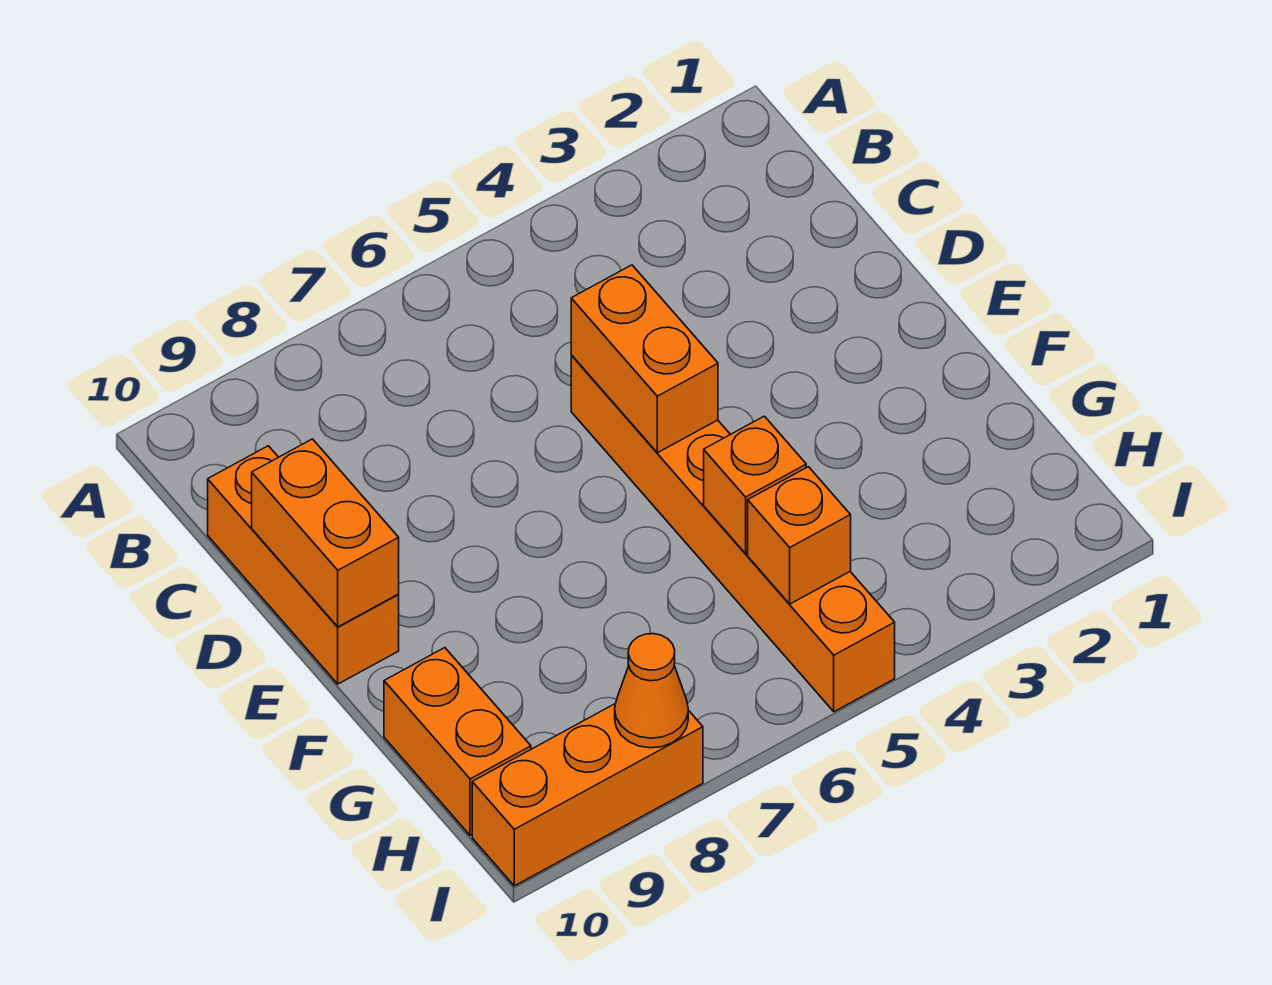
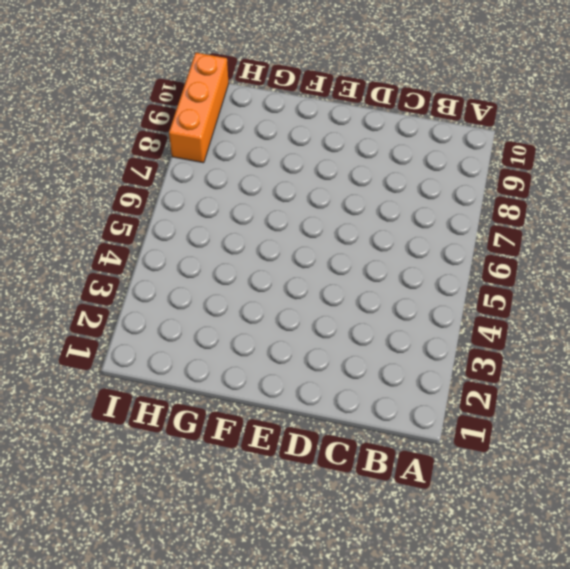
none -> orange 1x3 brick [208,446,399,684]
none -> orange 1x6 brick [571,355,895,712]

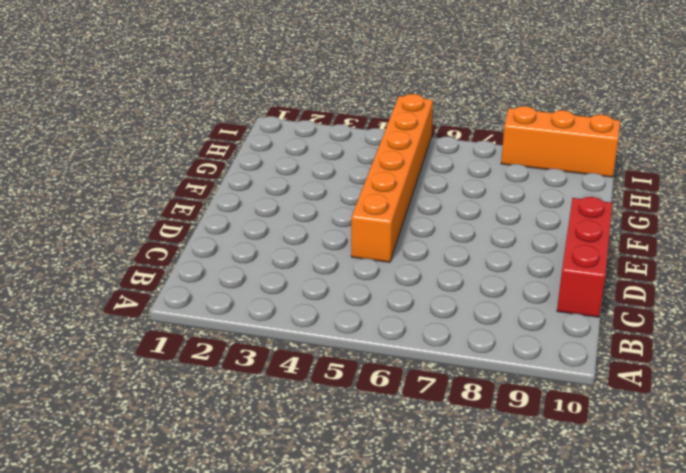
red 1x3 brick [557,197,612,317] -> orange 1x3 brick [208,446,399,684]
none -> orange 1x2 brick [384,648,531,835]
none -> orange 1x2 brick [571,265,718,453]

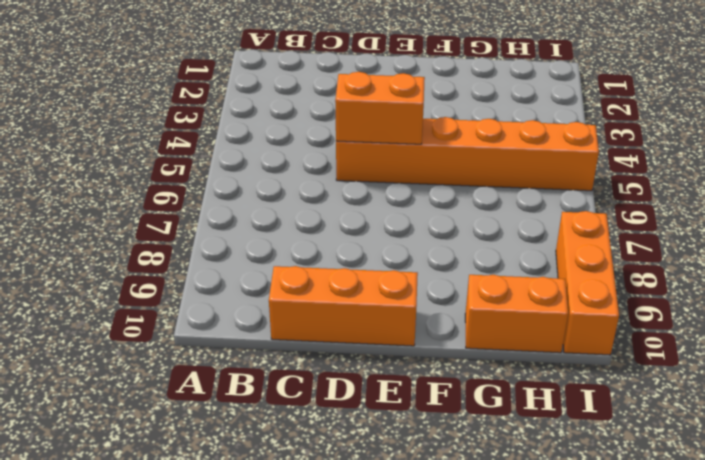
none -> orange 1x2 brick [252,439,399,627]
none -> orange 1x1 brick [704,416,806,553]

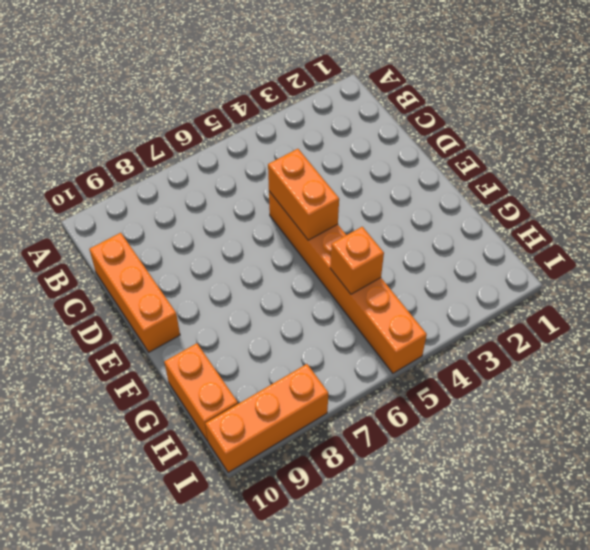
none -> orange 1x2 brick [252,439,399,627]
none -> orange 1x1 brick [748,467,851,604]

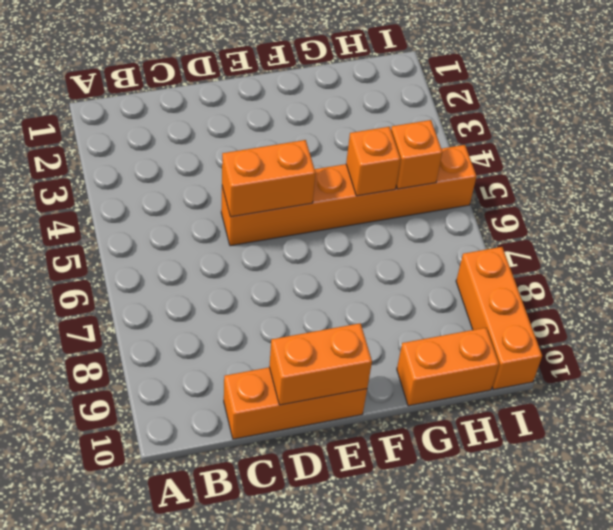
none -> orange 1x1 cone [615,634,688,748]

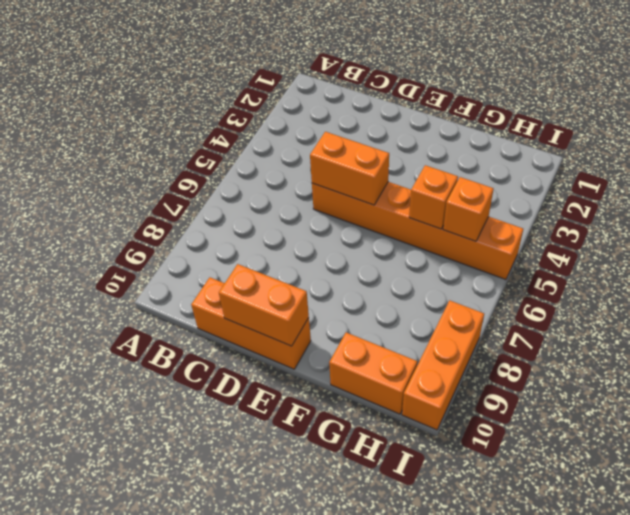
none -> orange 1x1 cone [615,634,688,748]

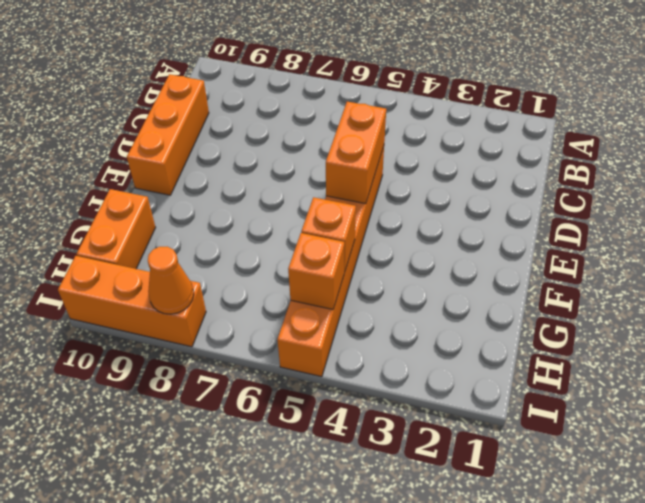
none -> orange 1x2 brick [252,439,399,627]

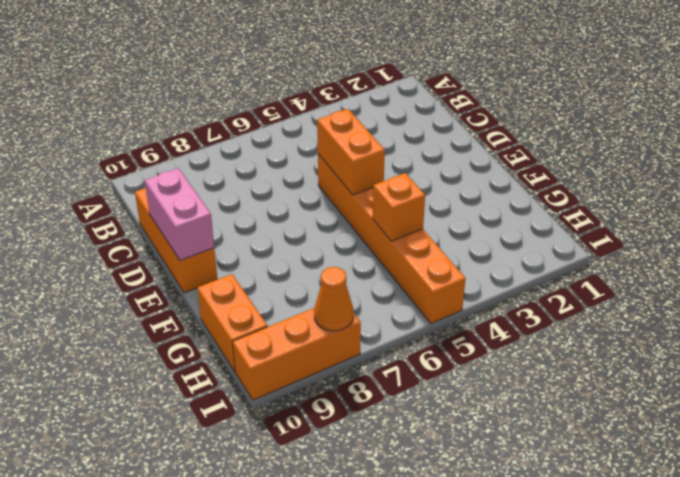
pink 1x2 brick [145,168,214,261] -> orange 1x2 brick [252,439,399,627]
none -> orange 1x1 brick [748,467,851,604]

